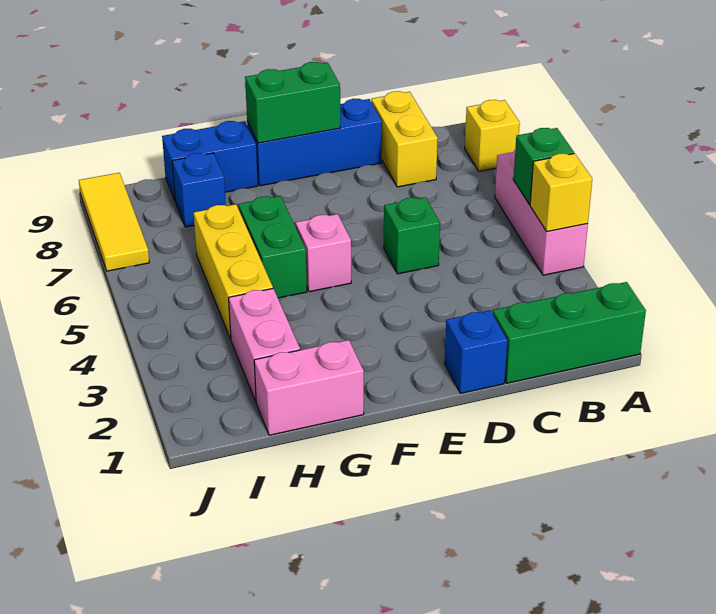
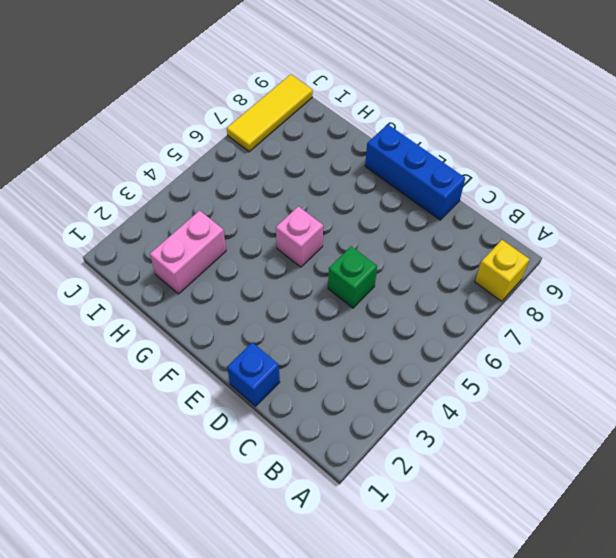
none -> green 1x3 brick [493,282,646,383]
none -> pink 1x3 brick [495,150,588,275]
none -> yellow 1x2 brick [371,91,438,187]

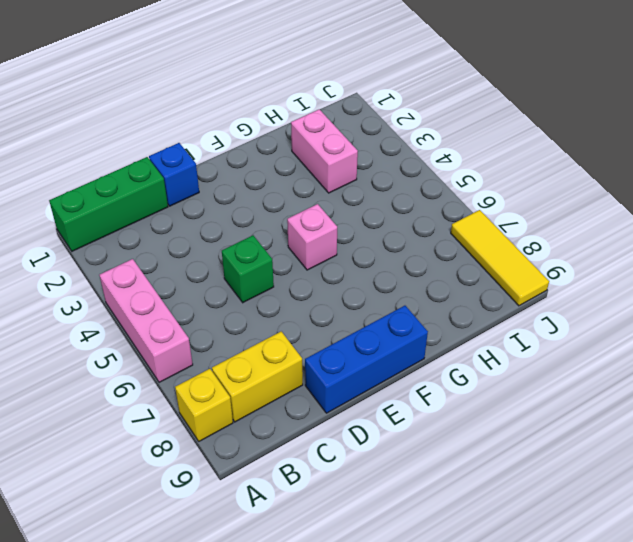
yellow 1x2 brick [212,331,303,422] -> yellow 1x2 brick turned to [371,91,438,187]
none -> pink 1x2 brick [254,340,364,435]
none -> green 1x2 brick [238,196,307,298]
none -> blue 1x2 brick [162,121,258,200]

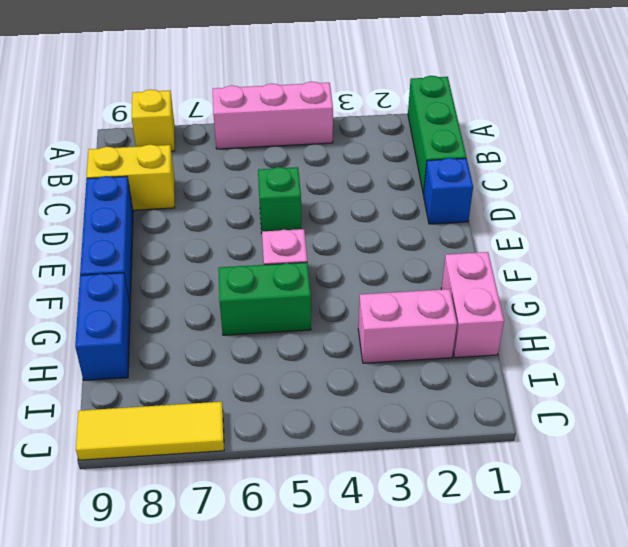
none -> yellow 1x3 brick [194,204,273,339]
none -> blue 1x1 brick [172,153,226,227]
none -> yellow 1x1 brick [530,153,592,232]

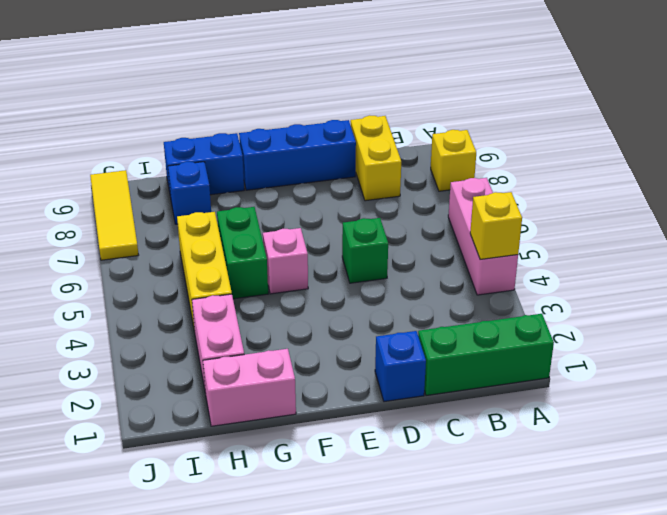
none -> green 1x1 brick [513,128,574,205]
none -> green 1x2 brick [245,62,340,143]

